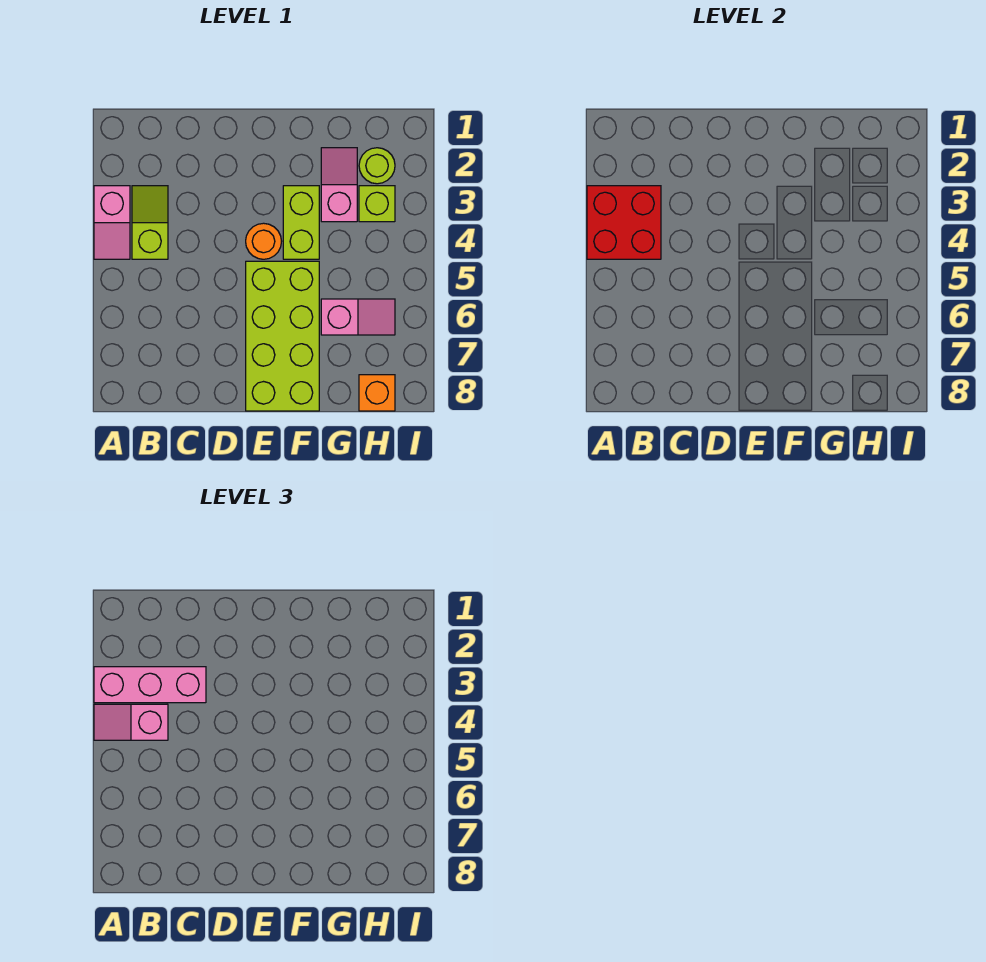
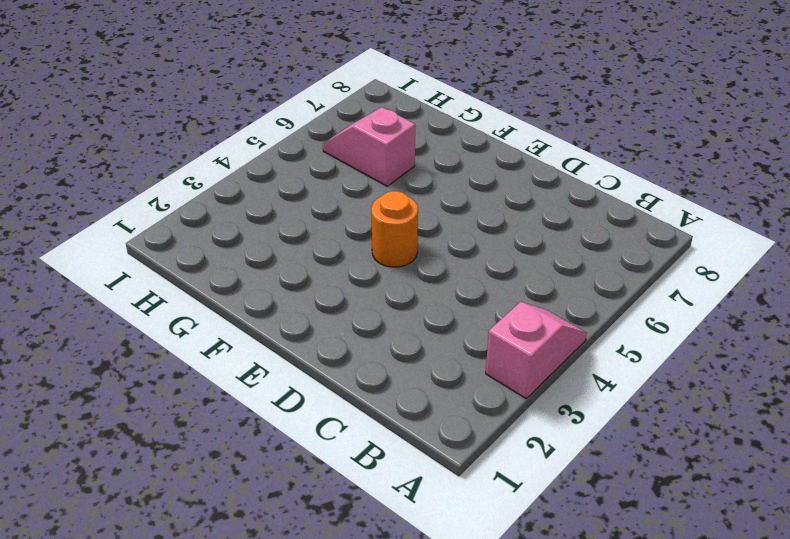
none -> lime 1x2 slope [132,186,168,259]
none -> lime 2x4 brick [246,261,319,411]
none -> lime 1x2 brick [283,186,319,259]

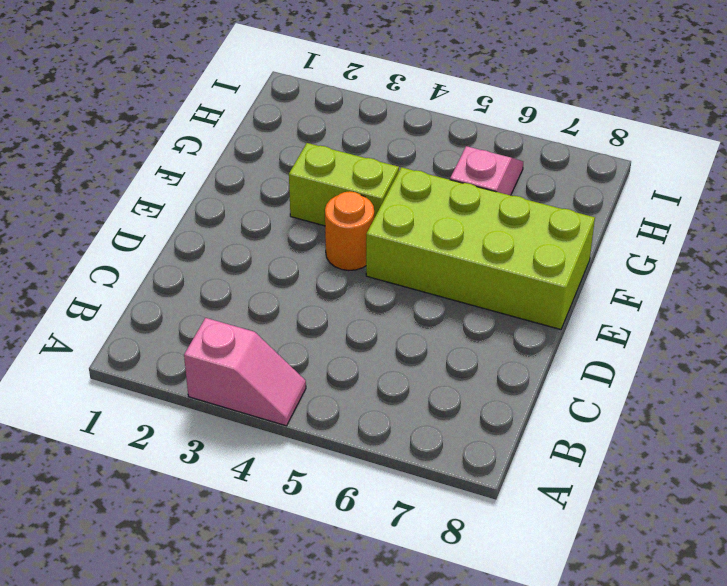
none -> lime 1x2 slope [132,186,168,259]
none -> pink 1x2 slope [321,148,357,222]
none -> lime 1x1 round brick [359,148,395,184]

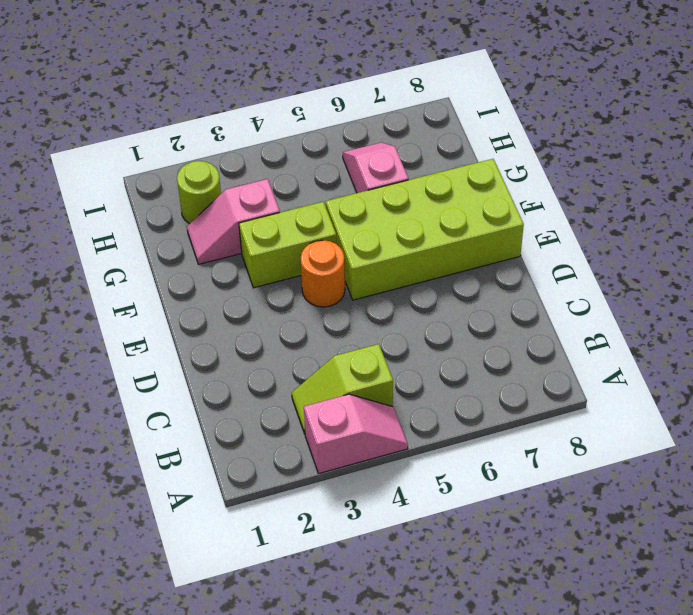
none -> lime 1x1 brick [359,186,395,222]
none -> orange 1x1 brick [359,375,395,411]
none -> red 2x2 brick [587,186,661,259]

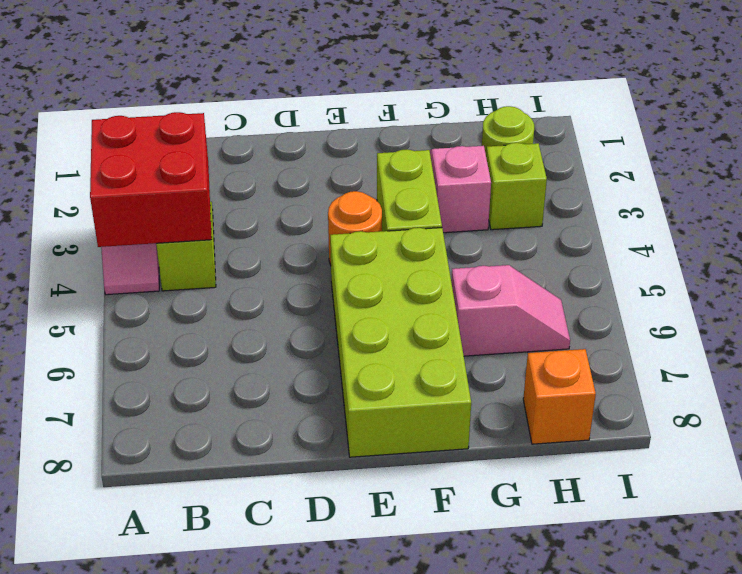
none -> pink 1x3 brick [94,667,206,703]
none -> pink 1x2 slope [94,704,168,740]

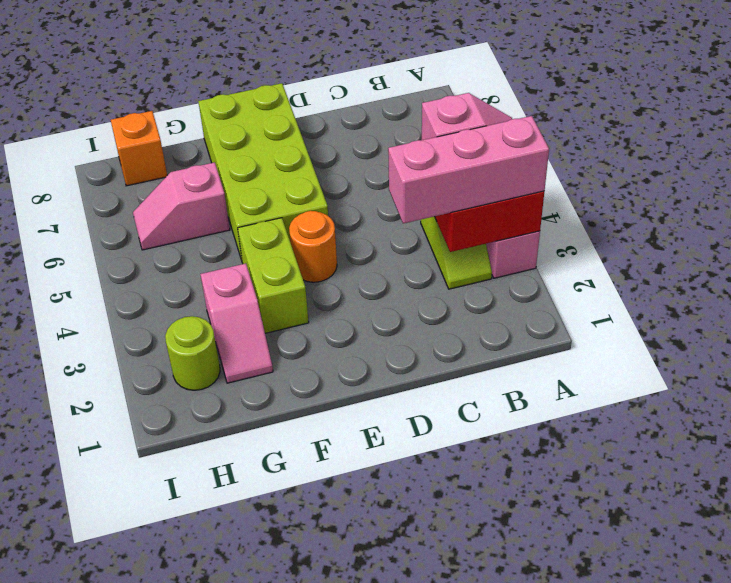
none -> lime 1x1 brick [359,186,395,222]

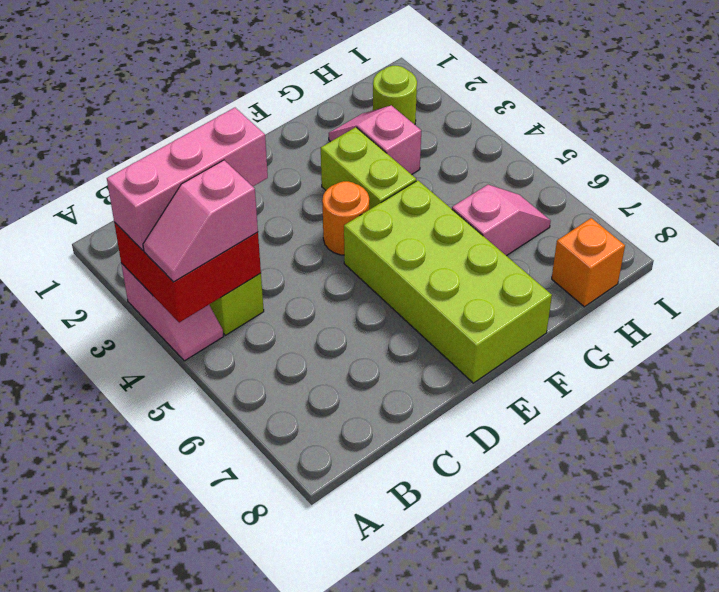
none -> lime 1x1 brick [359,186,395,222]

